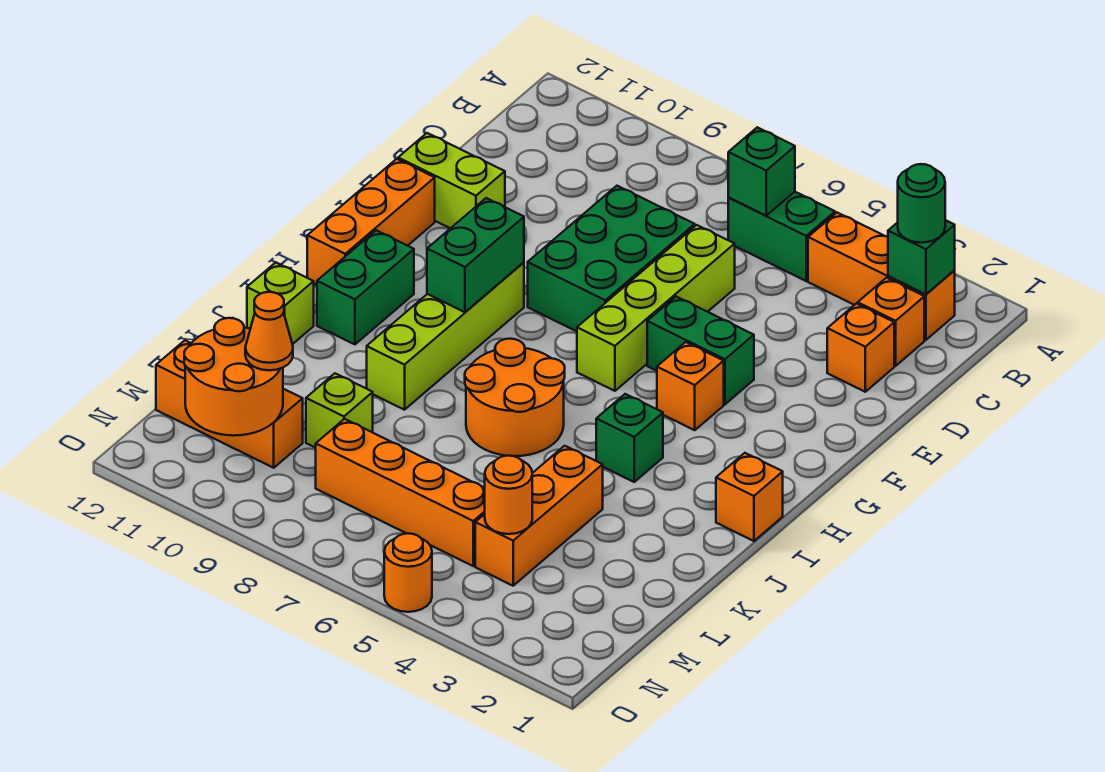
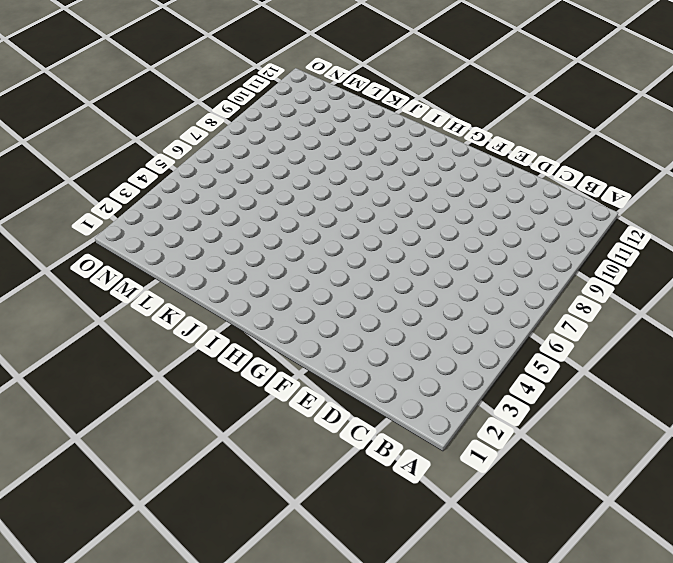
none -> orange 1x3 brick [808,213,955,340]
none -> green 1x2 brick [728,192,835,281]
none -> orange 1x1 brick [858,278,924,366]

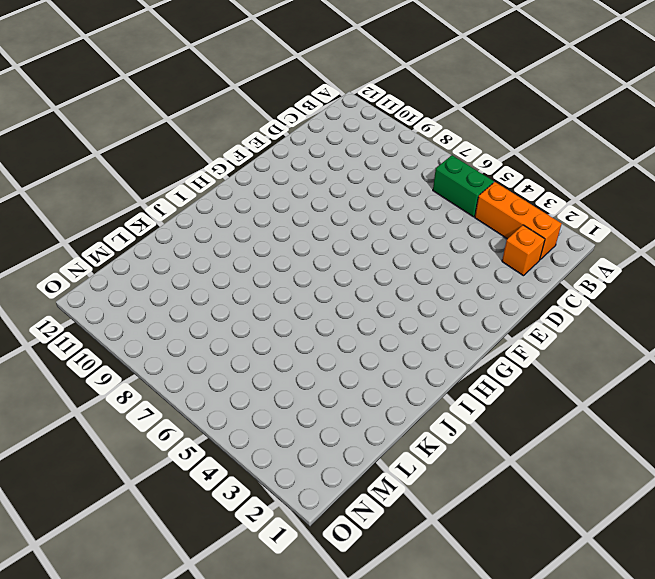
none -> orange 1x1 brick [827,304,894,392]
none -> lime 1x4 brick [577,225,735,391]
none -> green 2x3 brick [528,186,695,331]

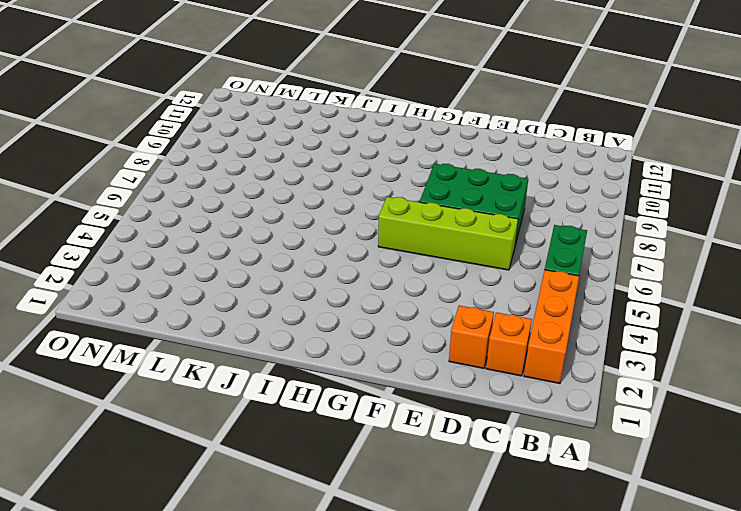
none -> lime 1x2 brick [398,133,505,228]
none -> green 1x2 brick [647,297,754,404]
none -> orange 1x3 brick [307,159,435,285]

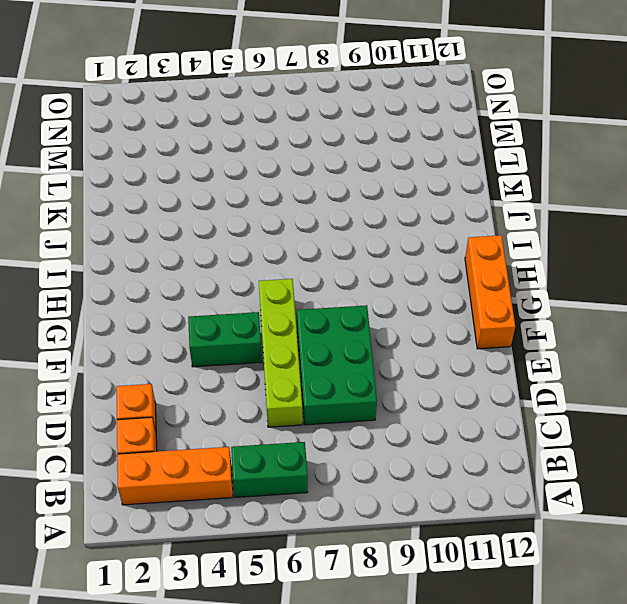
none -> lime 1x2 brick [398,133,505,228]
none -> orange 1x1 brick [657,342,724,430]
none -> lime 1x4 brick [367,262,524,410]

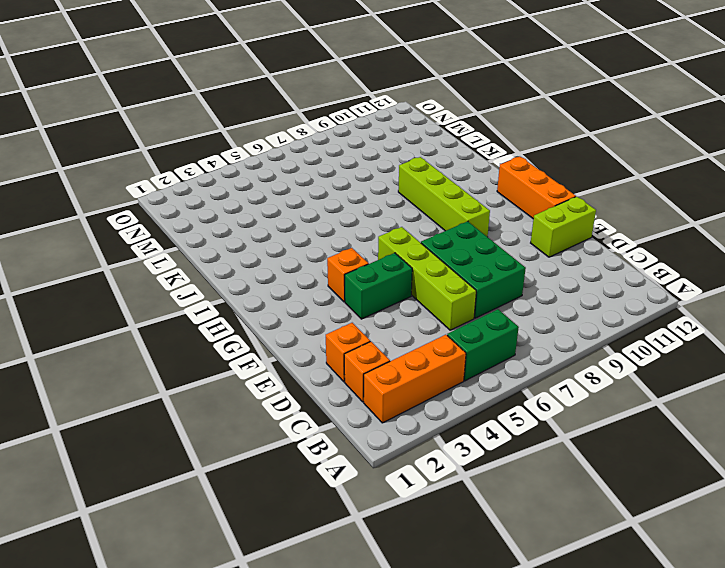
none -> green 1x2 brick [317,230,414,344]
none -> orange 1x1 brick [716,453,783,541]
none -> green 1x1 brick [596,394,663,482]

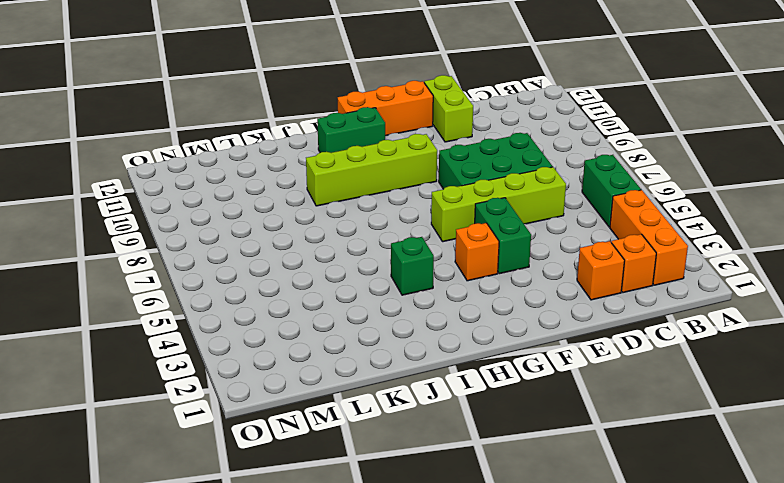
none -> orange 1x1 brick [716,453,783,541]
none -> orange 2x2 round brick [465,339,565,456]
none -> lime 1x1 brick [247,262,314,344]

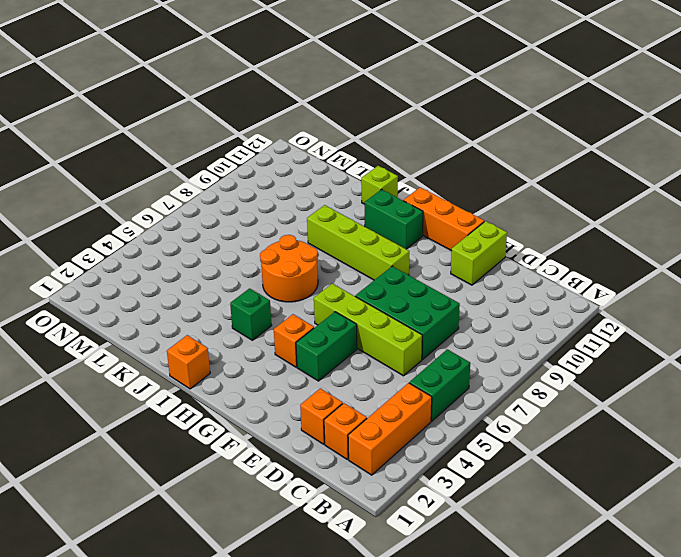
none -> orange 1x3 brick [475,446,603,586]
none -> lime 1x1 brick [306,373,373,448]
none -> orange 1x4 brick [316,419,485,566]

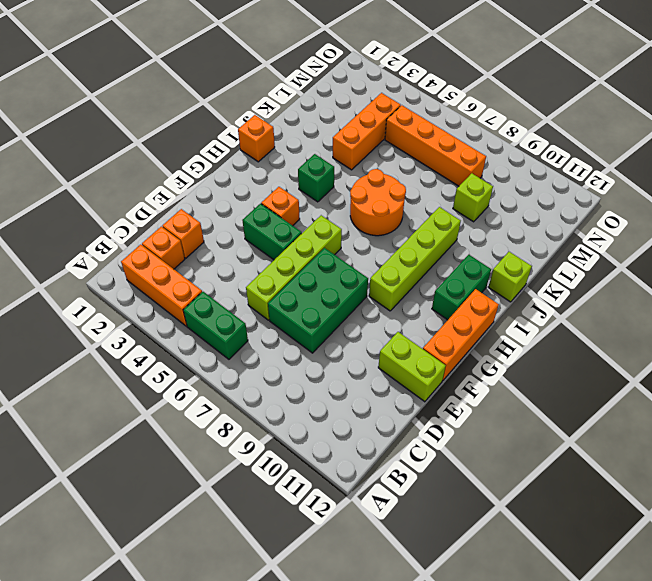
none -> orange 1x3 brick [156,340,303,468]
none -> orange 1x1 round brick [384,533,432,612]
none -> green 1x1 brick [888,220,955,294]

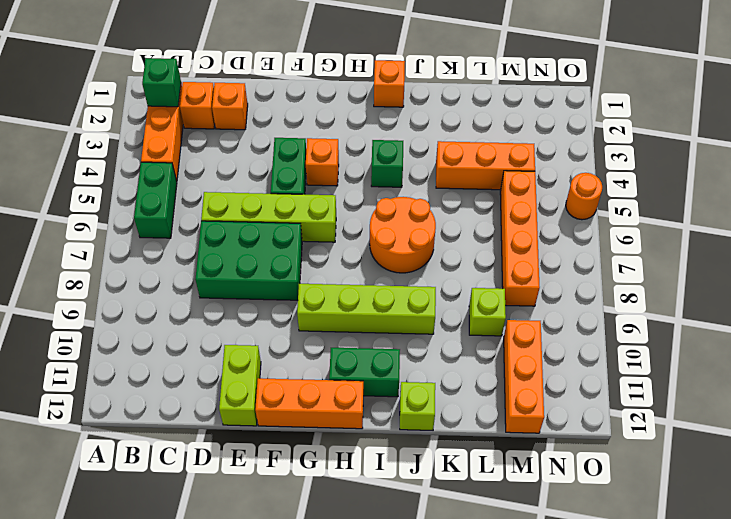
none -> green 1x1 brick [728,127,795,215]
none -> green 1x2 brick [427,198,524,312]
none -> orange 1x1 round brick [485,456,532,534]

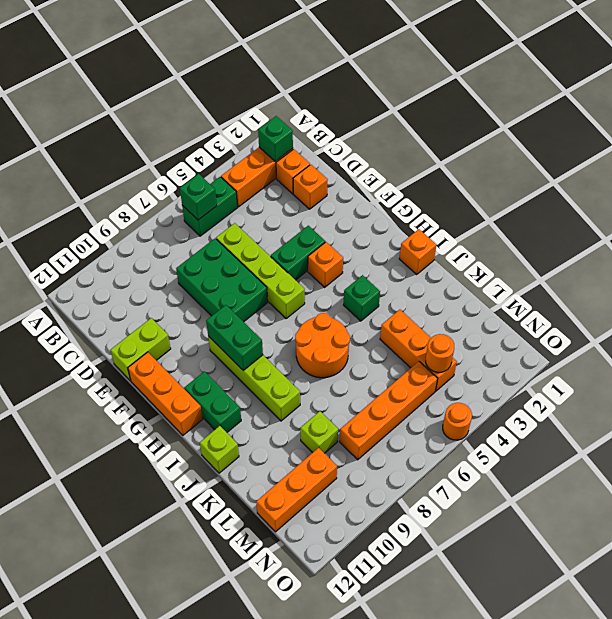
none -> orange 2x2 round brick [184,318,283,436]
none -> green 1x1 round brick [898,164,945,243]
none -> orange 1x1 cone [245,292,293,370]

